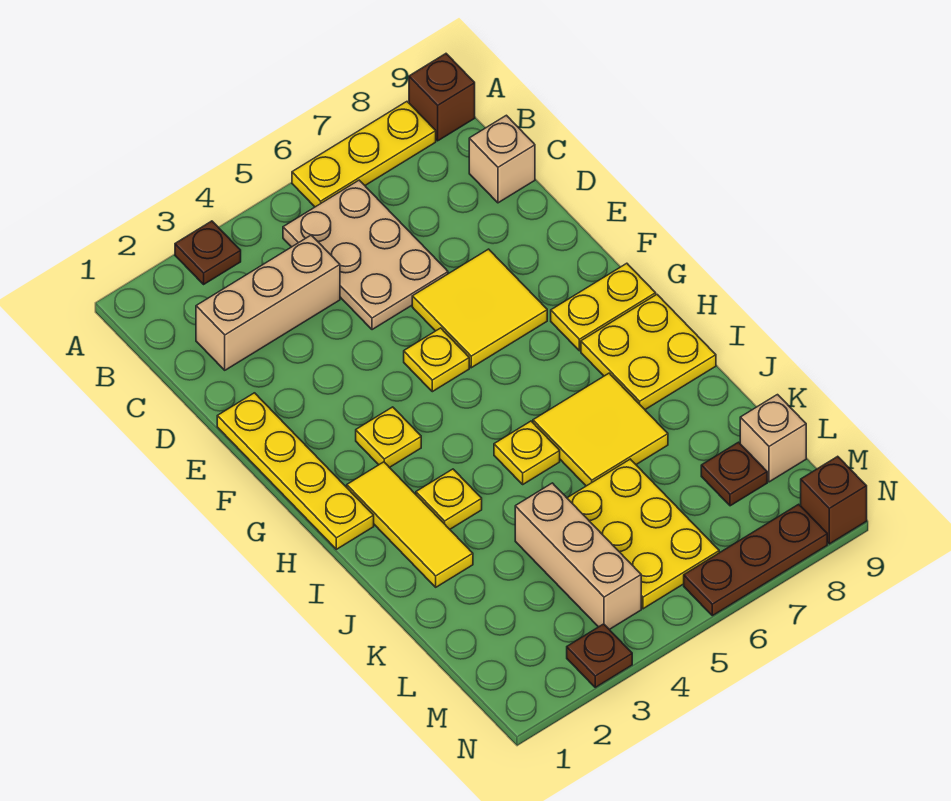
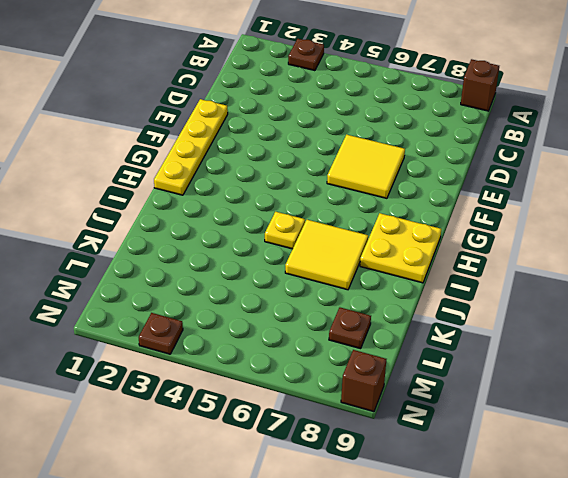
none -> yellow 1x3 plate [292,102,436,207]
none -> tan 2x3 plate [283,180,448,330]
none -> tan 1x3 brick [196,235,340,370]

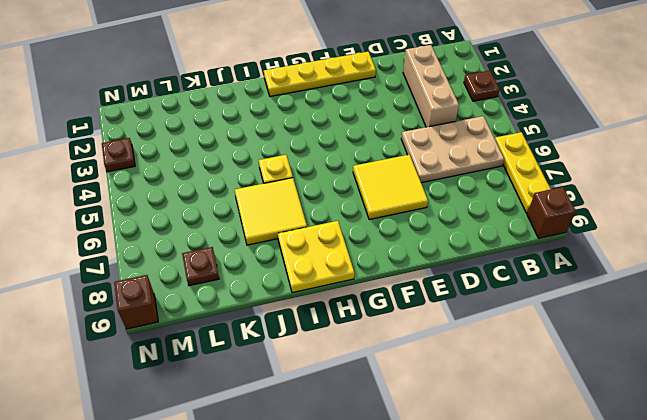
none -> tan 1x1 brick [469,115,535,203]
none -> yellow 1x1 plate [404,328,469,392]
none -> yellow 1x1 plate [356,407,421,468]

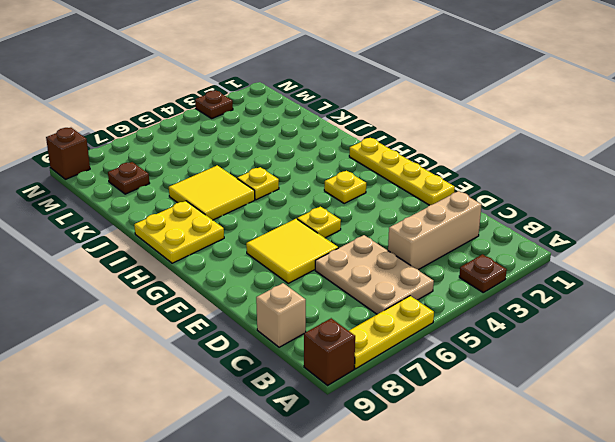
none -> yellow 1x2 plate [551,263,656,351]
none -> yellow 1x3 tile [347,462,473,587]
none -> yellow 1x1 plate [416,469,482,529]

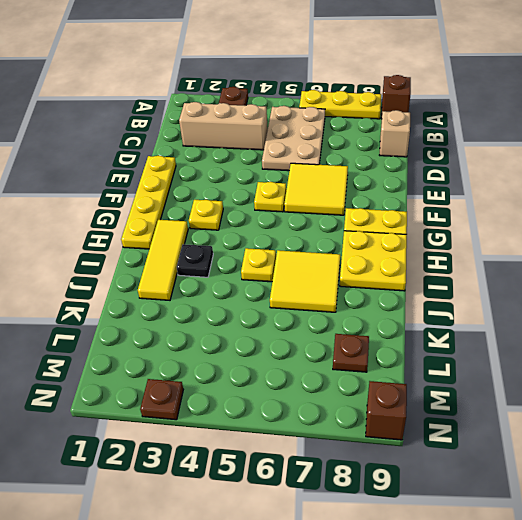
black 1x1 plate [177,244,213,277] -> yellow 1x1 plate [416,469,482,529]
none -> tan 1x3 brick [515,483,641,630]
none -> yellow 2x3 plate [567,459,719,609]
none -> tan 1x1 brick [740,395,806,482]

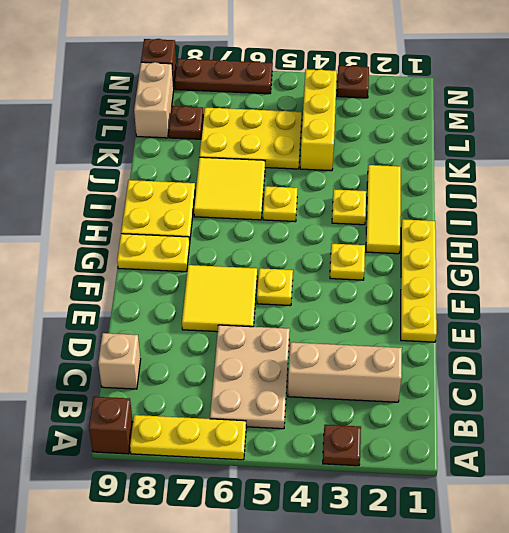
yellow 1x3 brick [300,69,337,171] -> tan 1x3 brick [515,483,641,630]
yellow 2x3 plate [199,108,302,169] -> yellow 2x3 plate turned to [567,459,719,609]
tan 1x2 brick [134,62,174,138] -> tan 1x1 brick [740,395,806,482]

